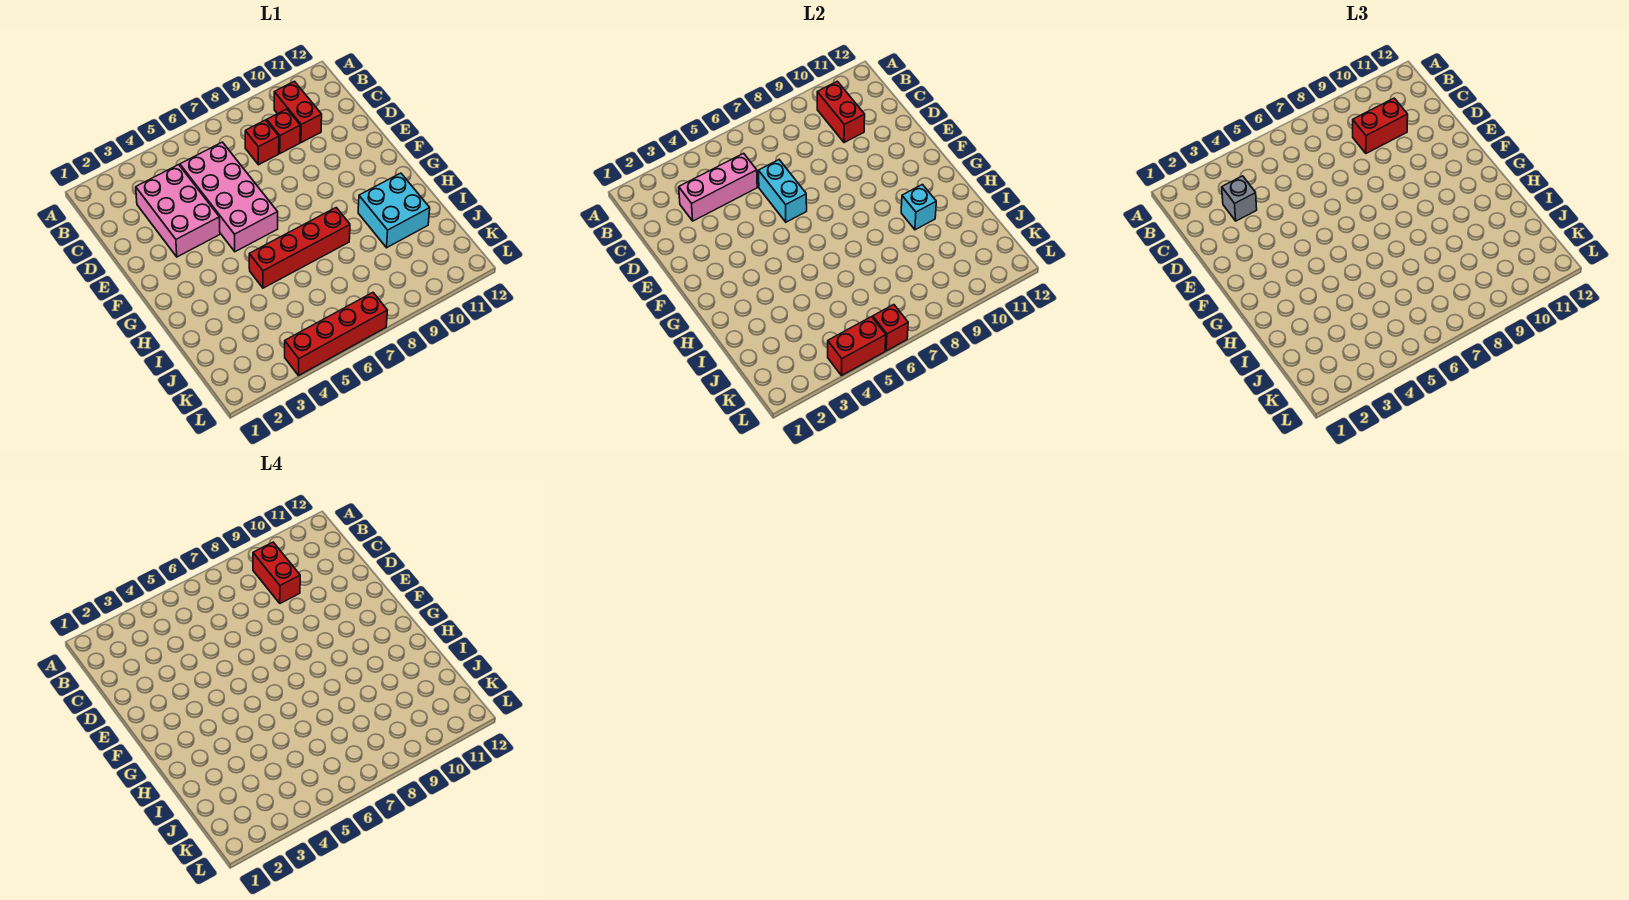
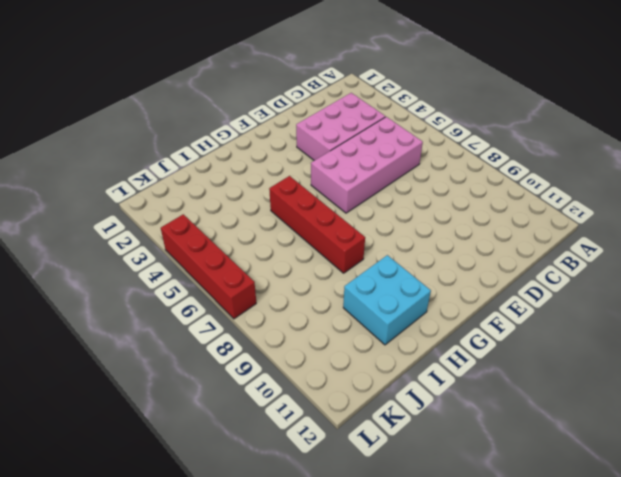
none -> red 1x2 brick [274,81,322,143]
none -> red 1x1 brick [245,120,279,165]
none -> red 1x1 brick [267,109,300,153]

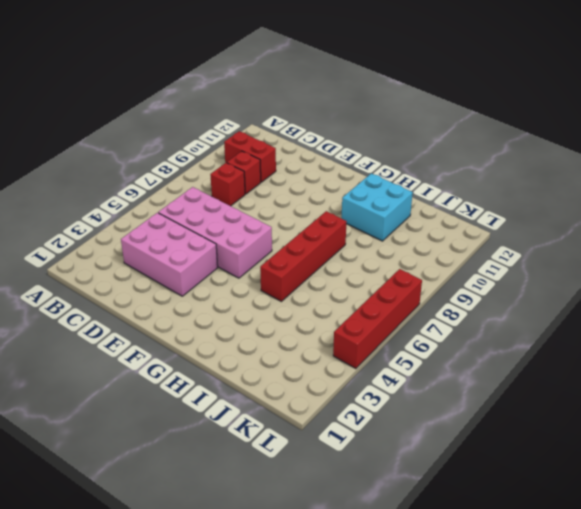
none -> red 1x2 brick [817,81,865,143]
none -> pink 1x3 brick [679,153,757,221]
none -> cyan 1x2 brick [758,160,807,222]

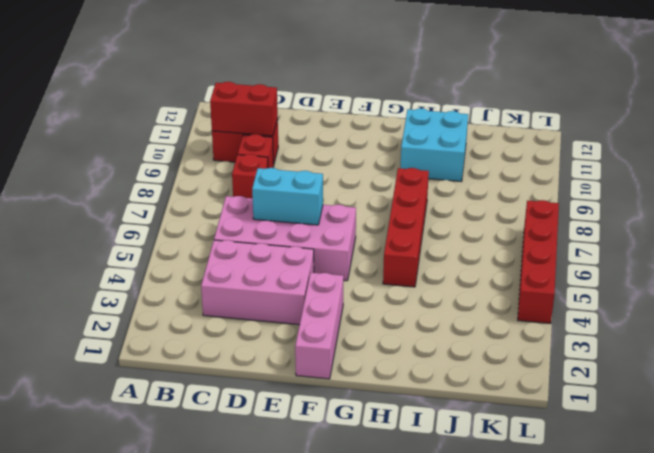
pink 1x3 brick [295,273,343,379] -> pink 1x3 brick moved to [679,153,757,221]
none -> cyan 1x1 brick [901,185,936,230]
none -> red 1x2 brick [828,317,886,375]
none -> red 1x1 brick [873,305,908,351]

